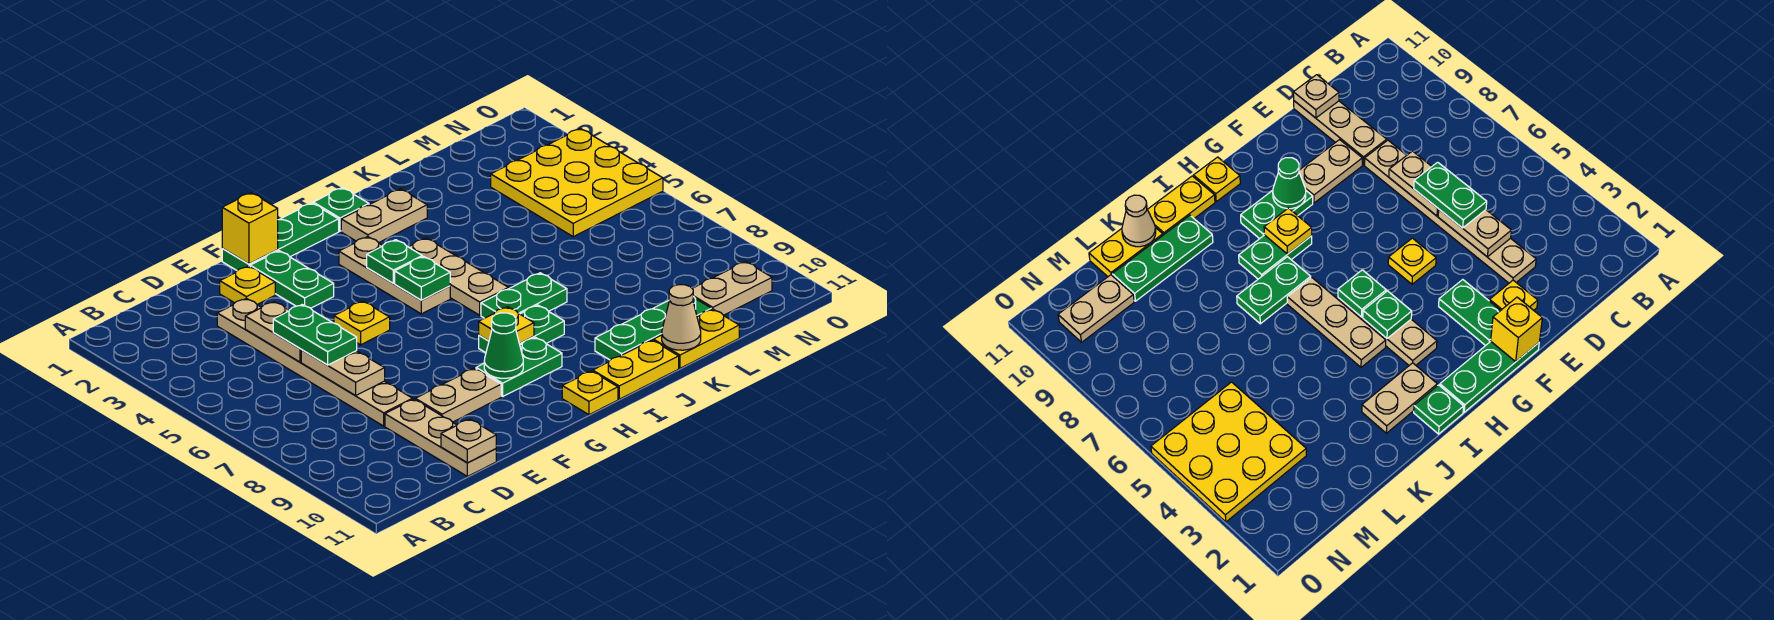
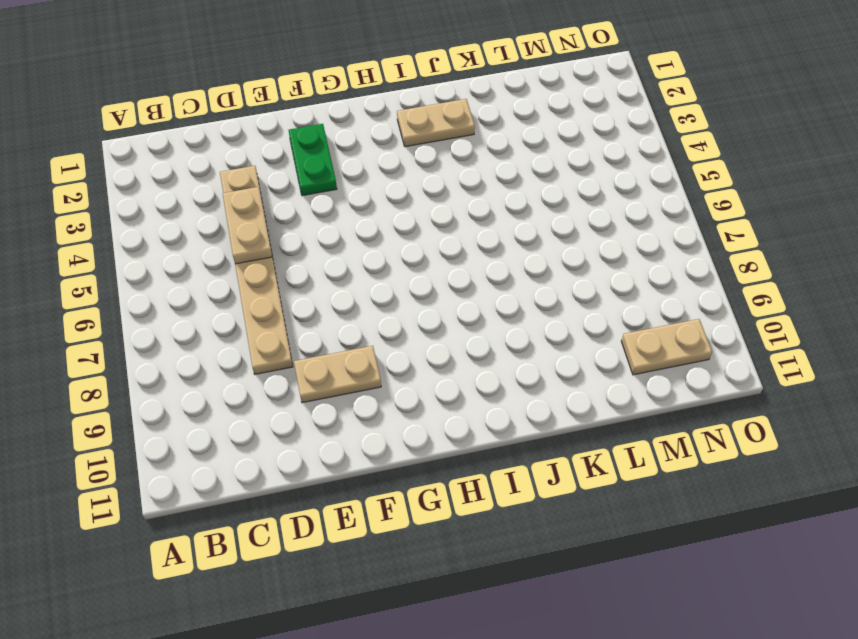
none -> tan 1x3 plate [385,399,496,476]
none -> yellow 1x1 plate [220,266,275,304]
none -> green 1x3 plate [222,203,339,271]
none -> yellow 1x1 plate [334,301,390,345]

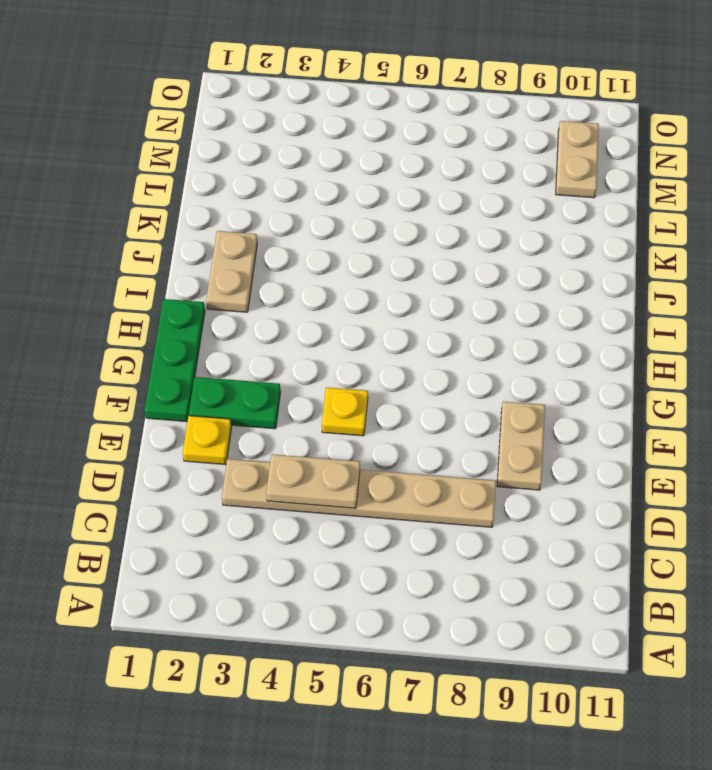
none -> tan 1x3 plate [385,399,496,476]
none -> green 1x2 plate [476,337,562,396]
none -> tan 1x3 plate [339,237,450,314]
none -> green 1x2 plate [479,305,564,353]

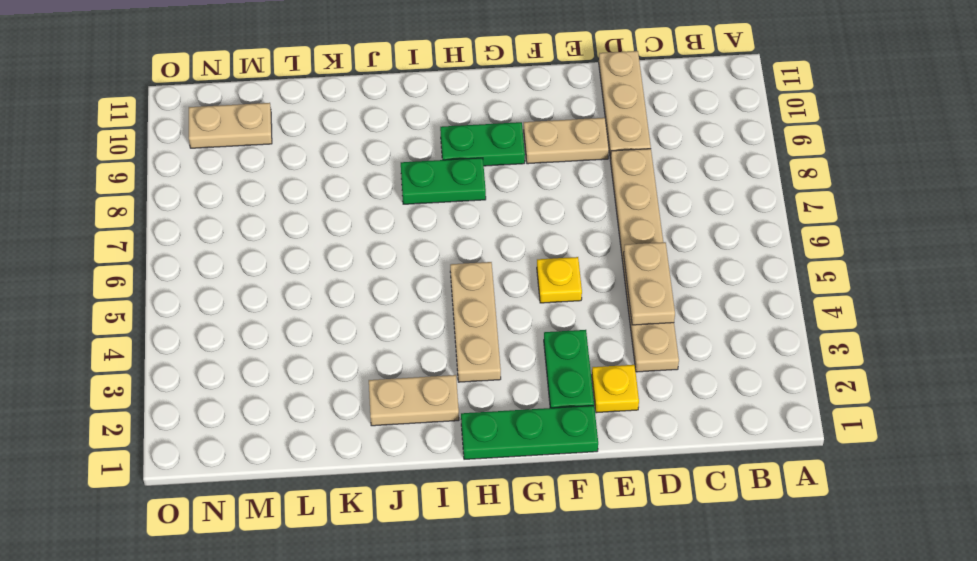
none -> yellow 1x1 plate [562,371,618,415]
none -> green 1x1 plate [313,188,369,231]
none -> tan 1x3 plate [409,238,509,315]
none -> green 1x2 plate [481,273,567,318]

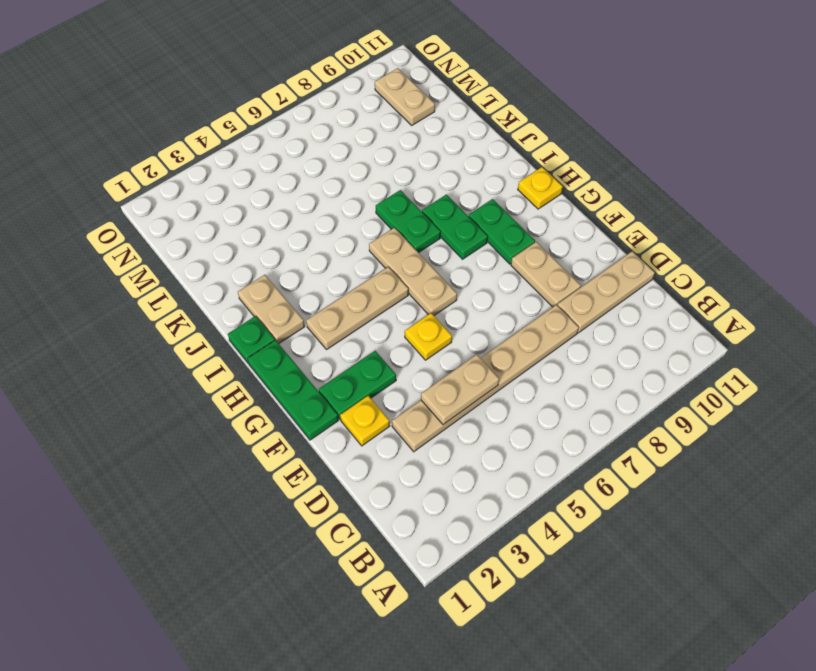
tan 1x3 plate [369,228,457,315] -> tan 1x3 plate turned to [409,238,509,315]
none -> yellow 1x2 plate [593,340,679,399]
none -> green 1x3 plate [595,296,711,360]
none -> yellow 1x2 plate [653,309,739,368]
none -> yellow 3x3 plate [491,128,663,237]

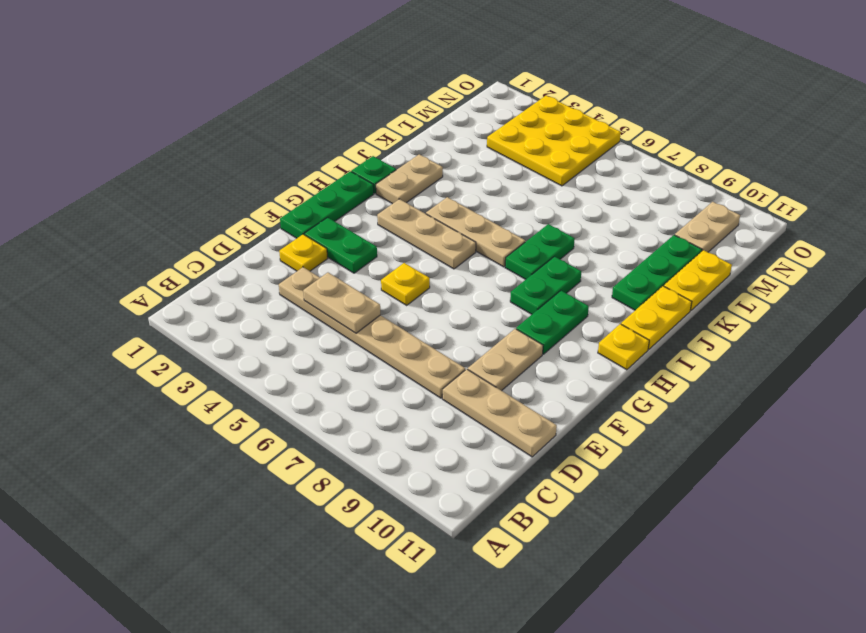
none -> tan 1x2 plate [301,350,385,396]
none -> tan 1x1 plate [441,419,496,463]
none -> yellow 1x1 brick [222,193,278,264]
none -> green 1x1 cone [484,313,523,378]

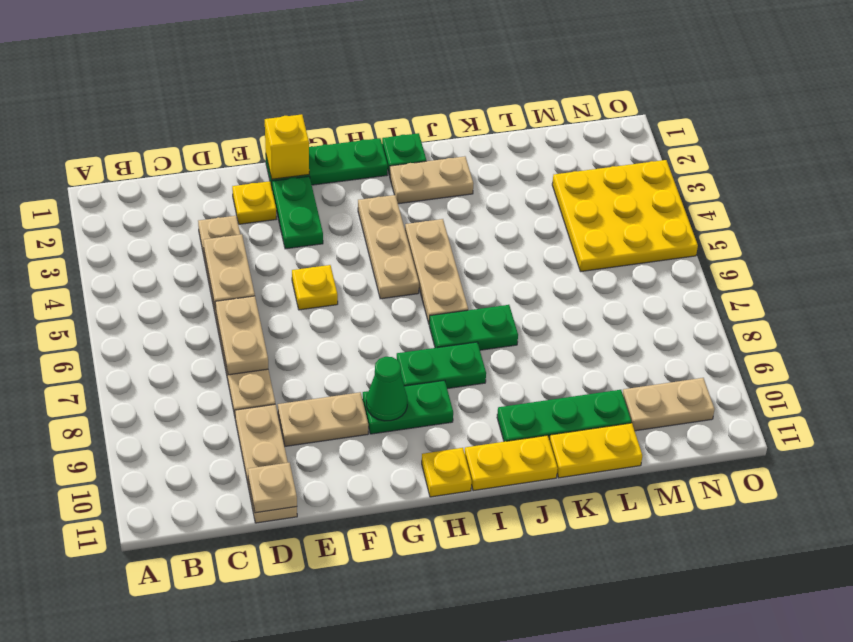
none -> green 1x1 plate [367,240,422,283]
none -> green 1x1 plate [395,256,450,300]
none -> yellow 1x1 plate [479,307,534,343]
none -> tan 1x1 cone [662,285,701,350]

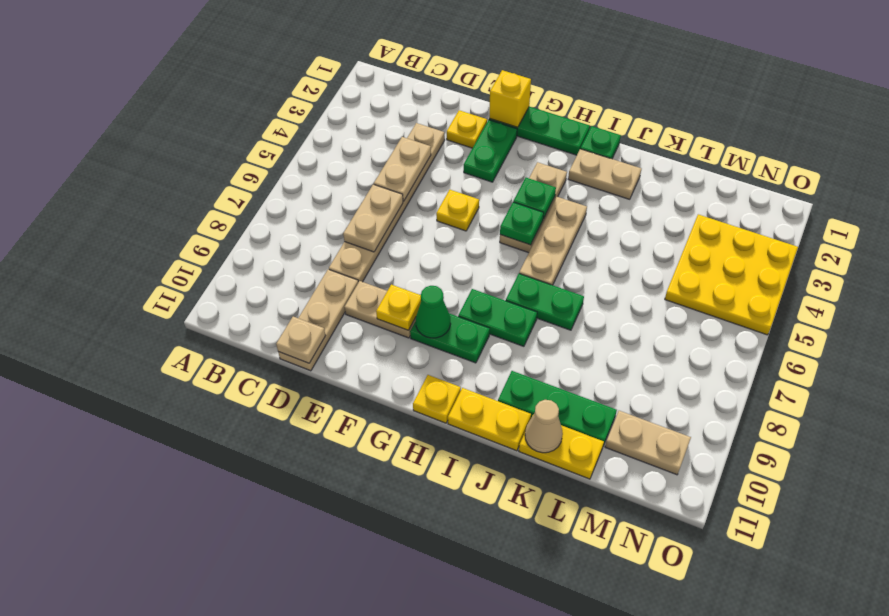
yellow 1x1 plate [376,285,421,330] -> yellow 1x1 plate moved to [479,307,534,343]
none -> green 1x2 plate [273,305,357,365]

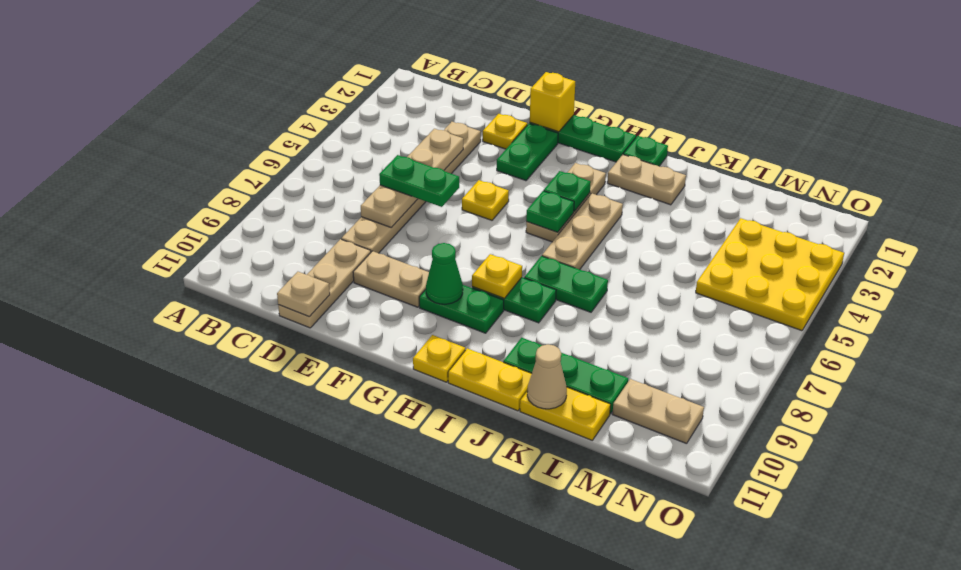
green 1x2 plate [379,155,459,207] -> green 1x2 plate turned to [273,305,357,365]

